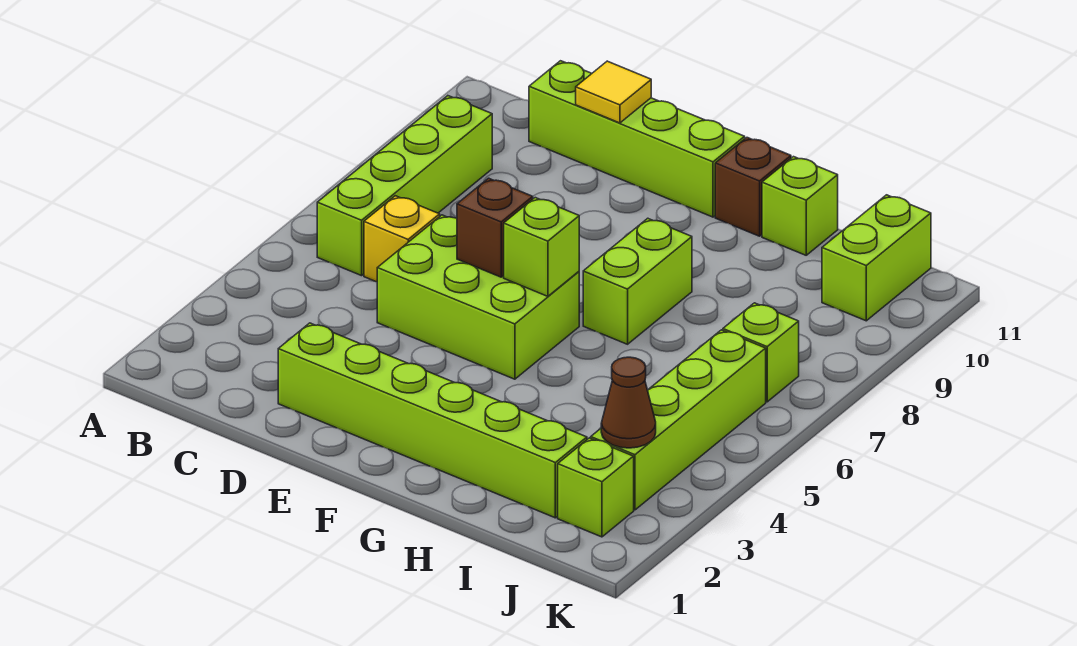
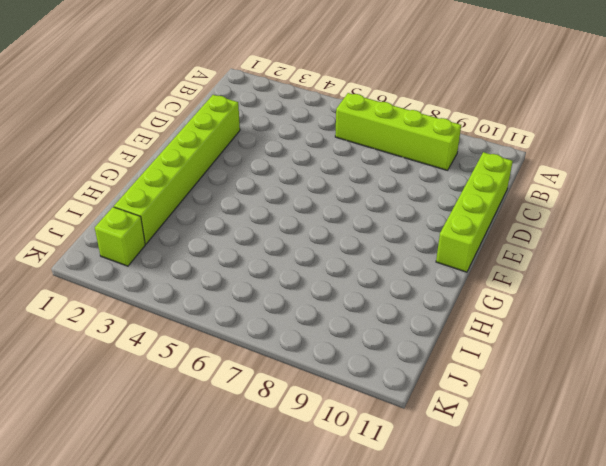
none -> yellow 1x1 brick [364,196,440,282]
none -> lime 2x3 brick [377,215,579,379]
none -> lime 1x2 brick [583,218,692,344]

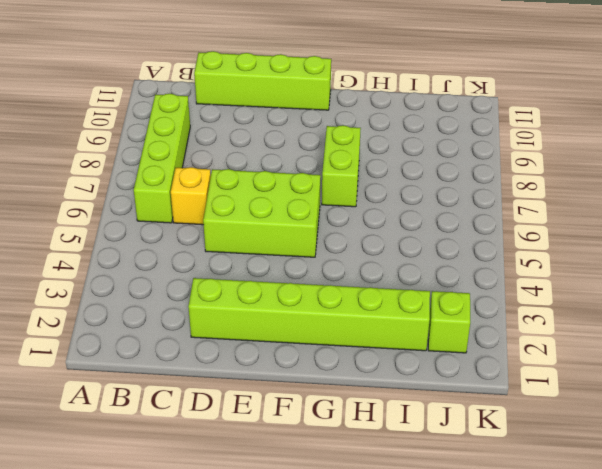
none -> brown 1x1 brick [715,138,791,236]
none -> lime 1x1 brick [762,157,838,255]
none -> lime 1x4 brick [591,330,766,510]

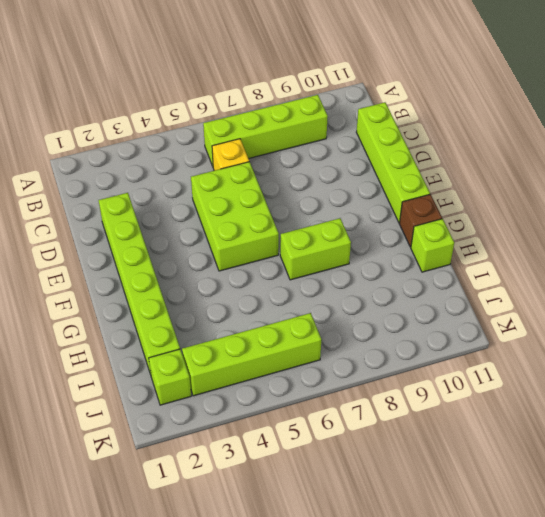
none -> lime 1x1 brick [723,303,799,402]
none -> lime 1x2 brick [822,195,931,321]
none -> yellow 1x1 tile [576,61,651,123]

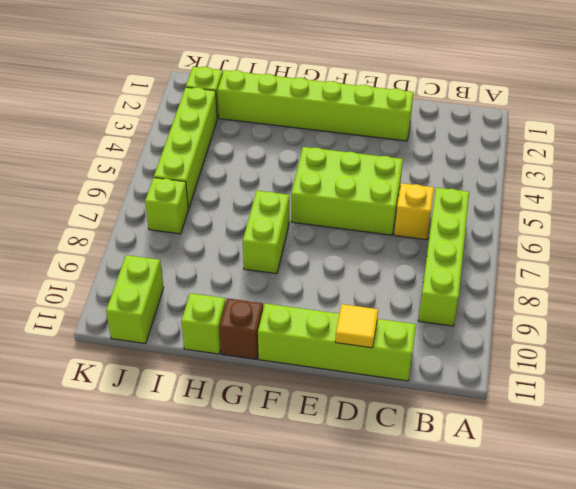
none -> brown 1x1 brick [457,178,533,277]
none -> lime 1x1 brick [504,198,579,296]
none -> brown 1x1 cone [601,357,656,448]

